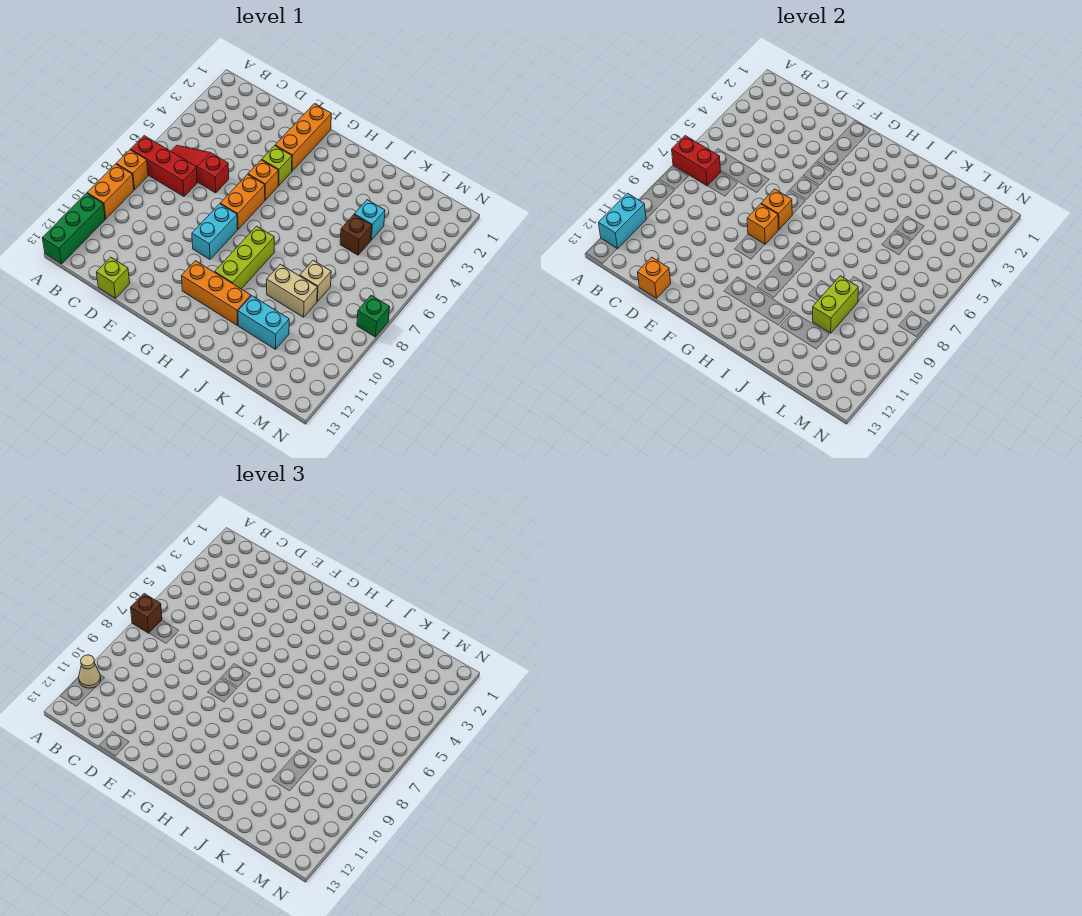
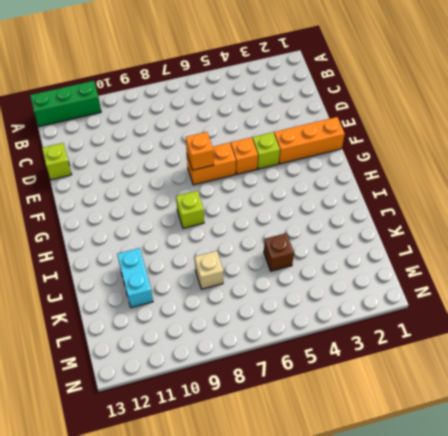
lime 1x1 brick [176,191,204,228] -> lime 1x3 brick [215,226,274,289]
none -> red 1x3 brick [131,136,197,197]
none -> orange 1x1 brick [116,150,148,190]
none -> orange 1x2 brick [87,164,134,219]

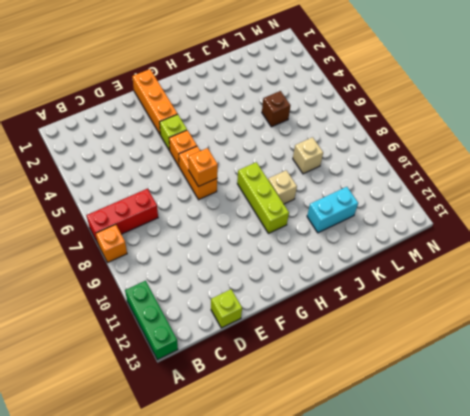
tan 1x1 brick [268,170,297,204] -> none
none -> orange 1x2 brick [87,164,134,219]
none -> red 1x3 slope [171,145,229,193]
none -> cyan 1x2 brick [192,204,237,259]

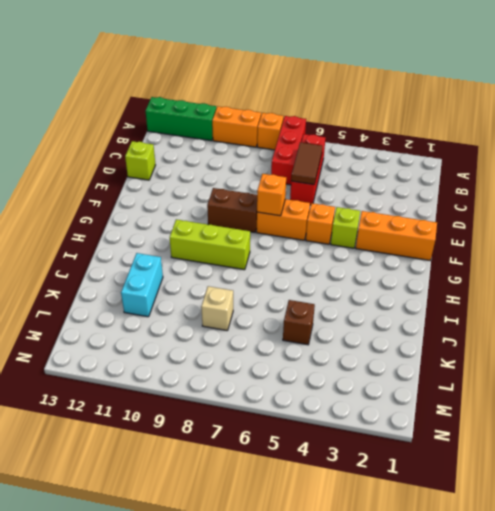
red 1x3 brick [290,134,326,205] -> red 1x3 slope [171,145,229,193]
brown 1x2 tile [291,142,322,184] -> none
brown 1x2 brick [207,188,257,232] -> cyan 1x2 brick [192,204,237,259]
none -> orange 1x3 brick [182,261,251,326]
none -> tan 1x2 brick [267,264,317,317]
none -> cyan 1x1 brick [354,200,385,240]

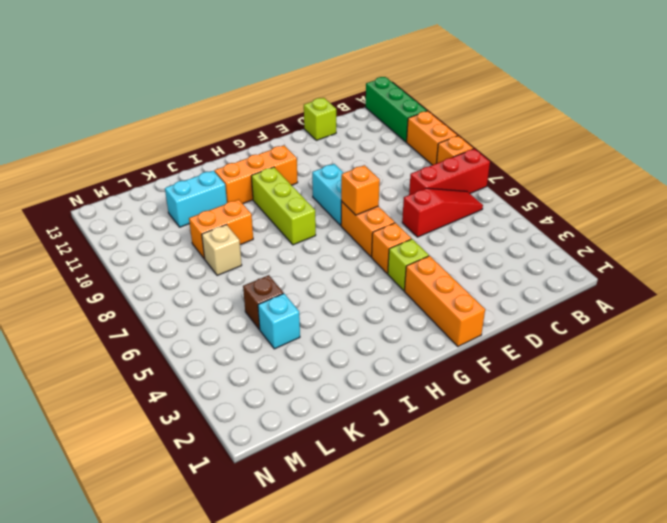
orange 1x2 brick [189,200,253,259] -> tan 1x2 brick [267,264,317,317]
none -> green 1x1 brick [357,295,390,337]
none -> red 1x2 brick [672,136,721,186]
none -> cyan 1x2 brick [599,193,646,249]

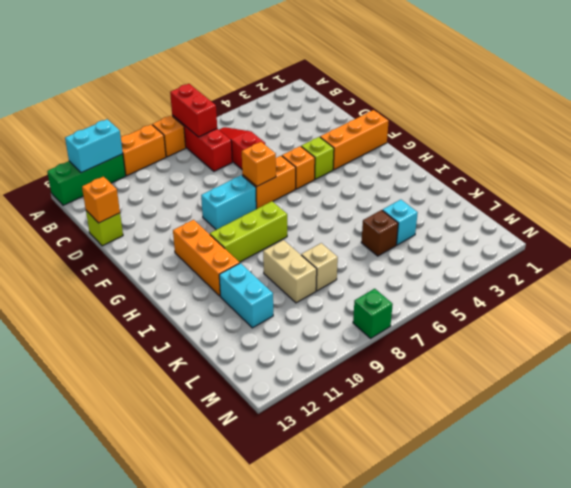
none -> orange 1x1 brick [747,204,778,244]
none -> lime 1x2 brick [813,276,858,333]
none -> brown 1x1 brick [131,594,162,633]

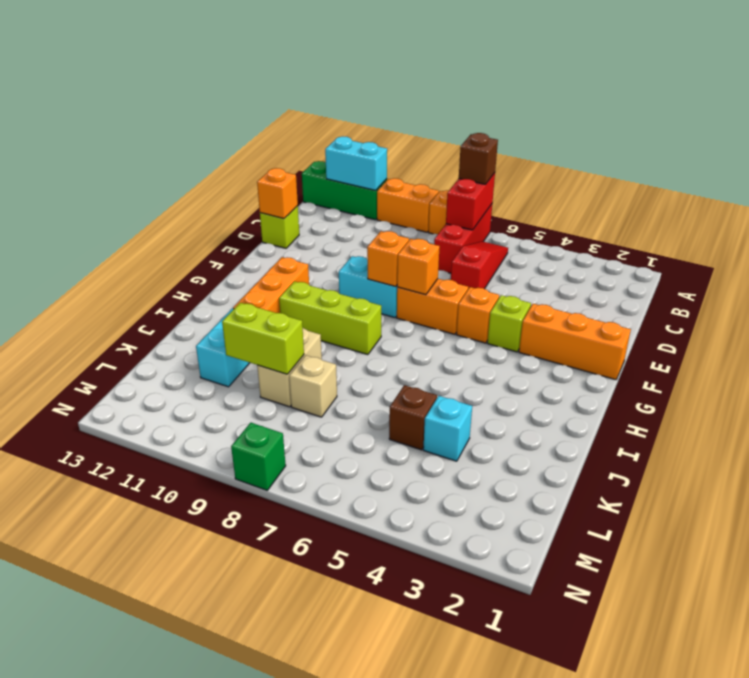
none -> tan 1x1 cone [79,655,101,688]

